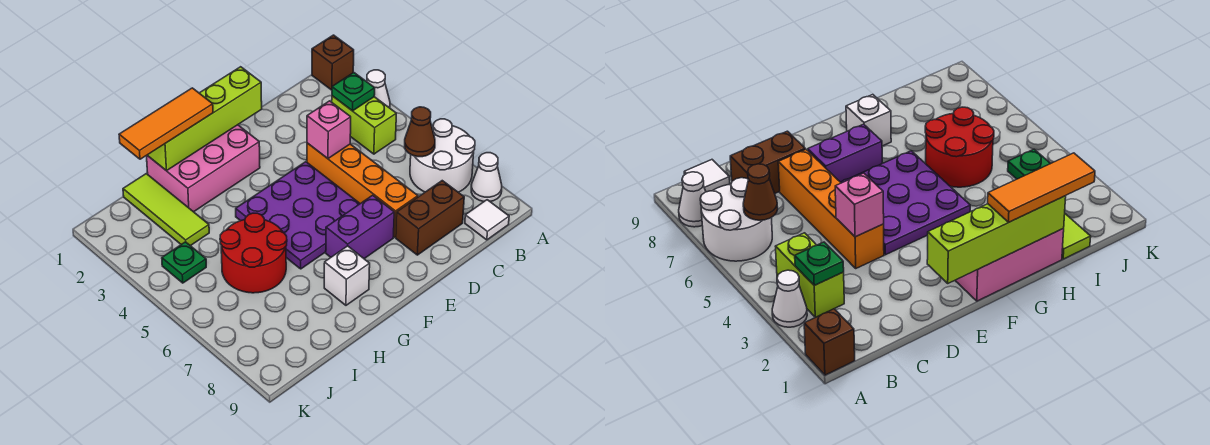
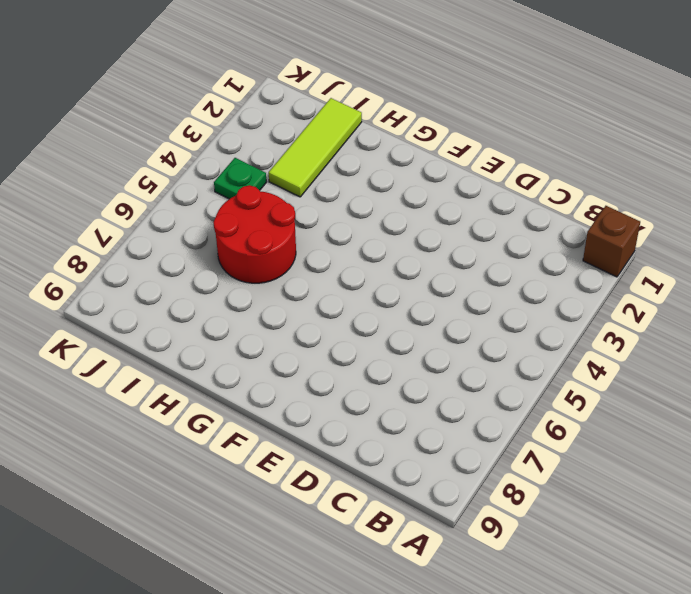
none -> white 1x1 cone [367,70,390,108]
none -> white 2x2 round brick [410,119,475,192]
none -> white 1x1 cone [471,153,502,202]

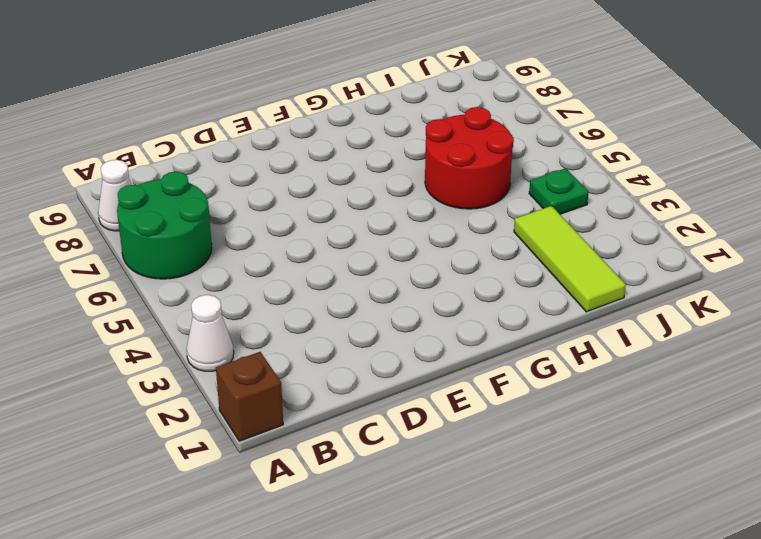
green 2x2 round brick [117,172,212,279] -> white 2x2 round brick [410,119,475,192]
none -> lime 1x2 brick [332,96,396,154]
none -> white 1x1 tile [465,200,509,240]
none -> brown 1x2 brick [396,181,464,255]

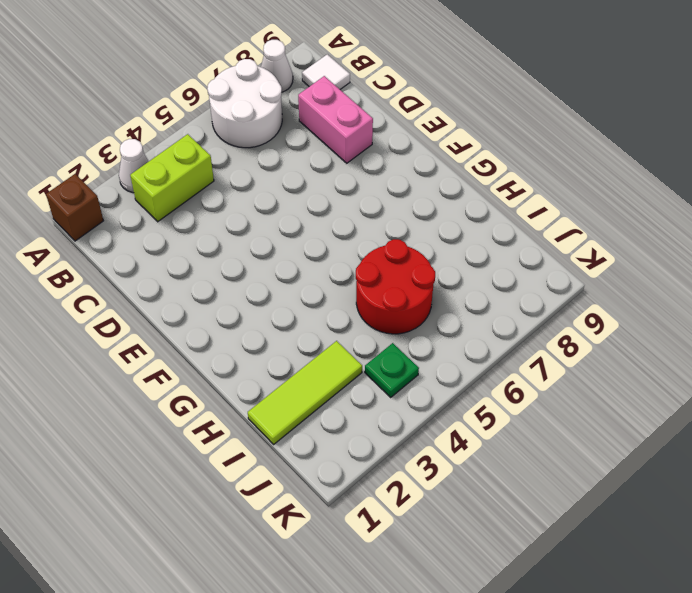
pink 1x2 brick [298,76,373,163] -> brown 1x2 brick [396,181,464,255]
none -> orange 1x4 brick [307,143,418,237]
none -> purple 3x3 plate [236,162,360,269]
none -> purple 1x2 brick [326,195,394,259]

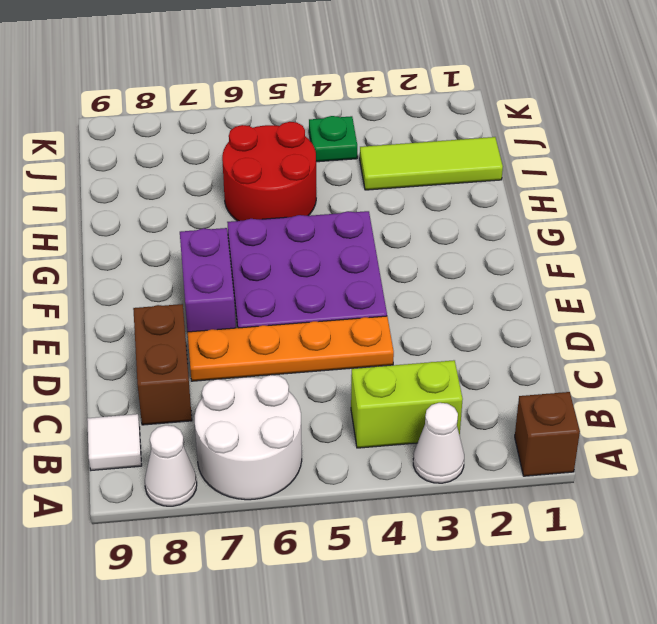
orange 1x4 plate [188,316,394,381] -> orange 1x4 brick [307,143,418,237]
none -> pink 2x3 brick [146,125,260,212]
none -> white 1x1 brick [324,246,370,305]
none -> green 1x1 plate [332,72,375,111]

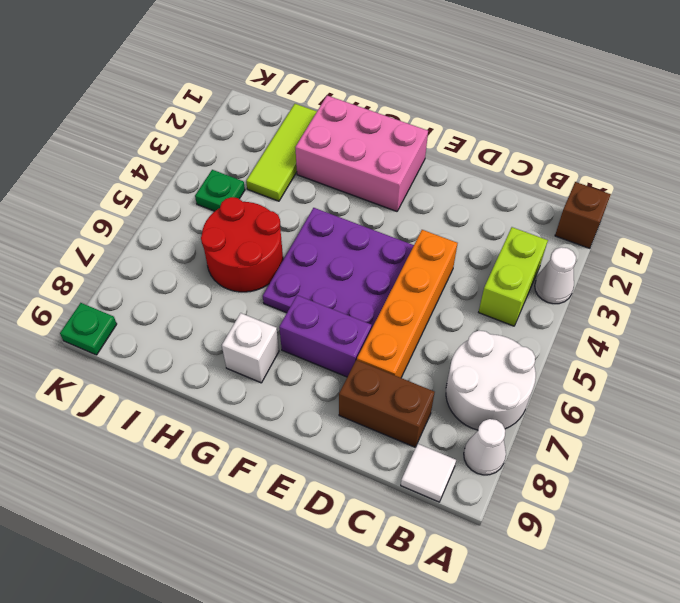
green 1x1 plate [60,303,117,355] -> green 1x1 plate moved to [332,72,375,111]
none -> brown 1x1 cone [405,107,435,157]
none -> pink 1x1 brick [307,101,351,159]
none -> lime 1x4 brick [147,67,262,171]

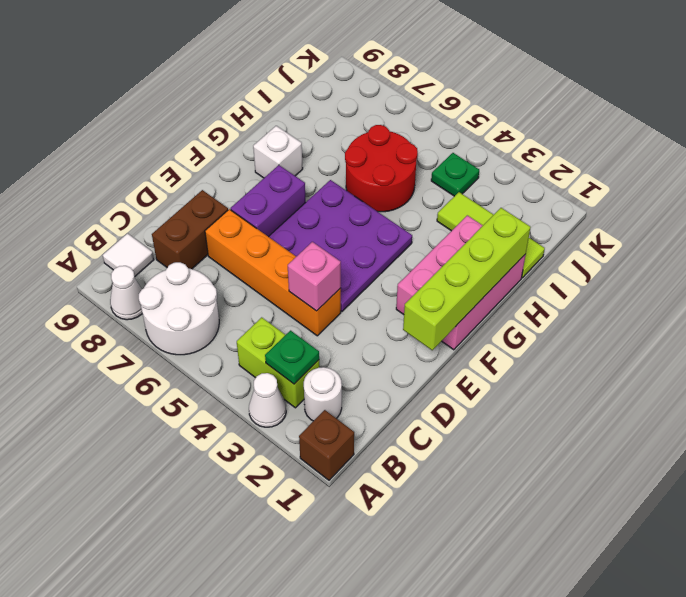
white 1x1 round brick [304,367,342,421] -> none
none -> brown 1x1 cone [405,107,435,157]
none -> orange 1x3 tile [119,88,213,159]

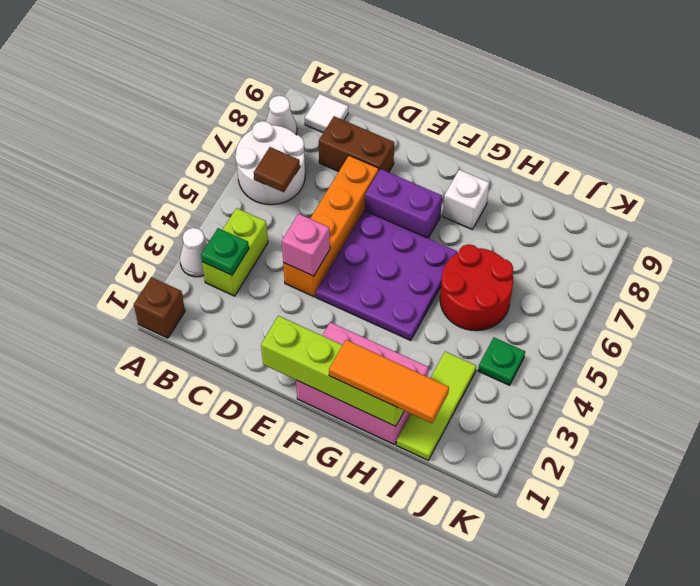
brown 1x1 tile [254,147,300,192] -> brown 1x1 cone [405,107,435,157]

